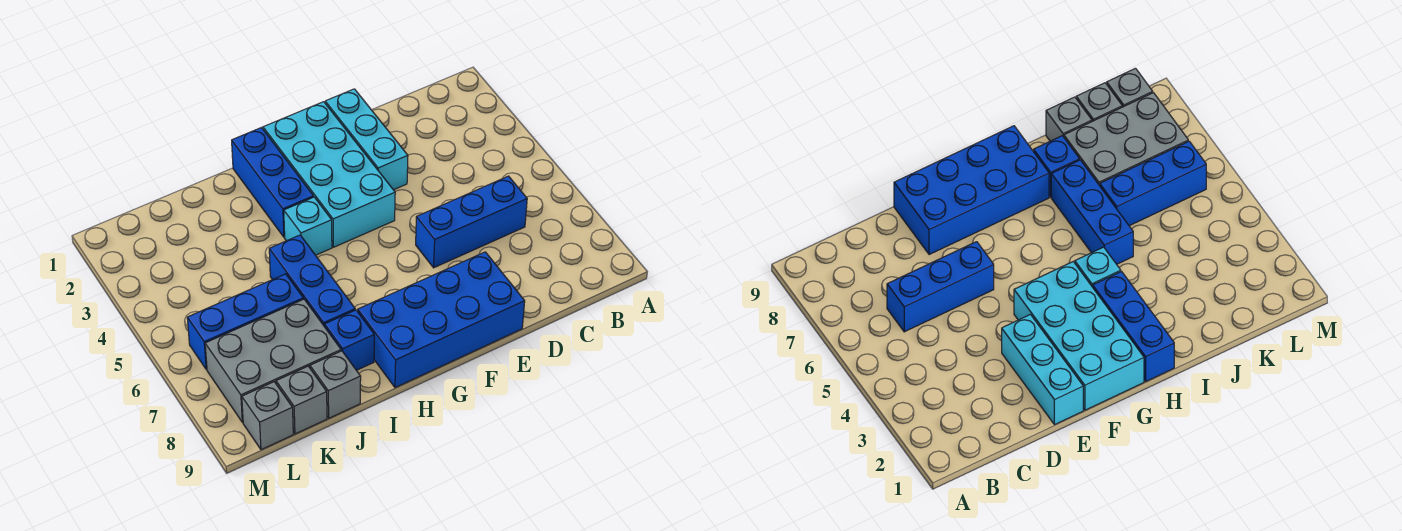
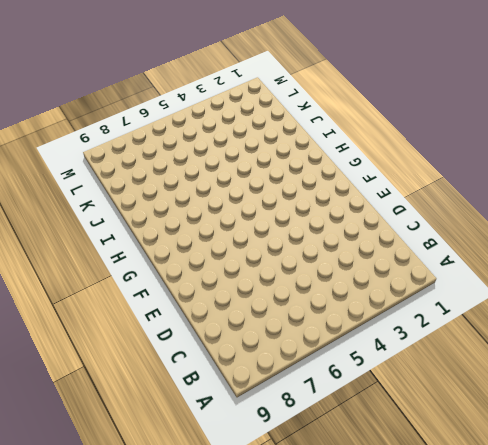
none -> blue 1x3 brick [416,176,527,268]
none -> cyan 1x3 brick [325,89,408,190]
none -> blue 2x4 brick [358,252,525,388]

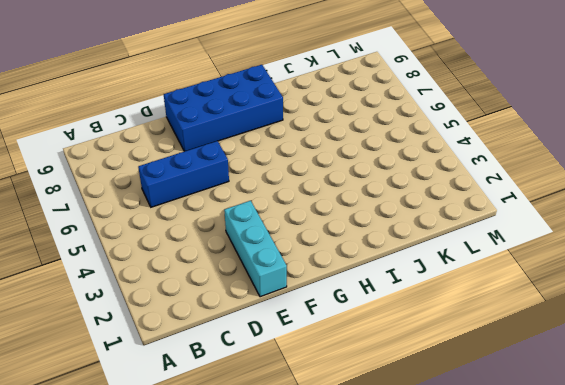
none -> cyan 2x4 brick [263,102,395,247]
none -> blue 1x3 brick [232,128,313,237]
none -> cyan 1x1 brick [284,197,332,255]

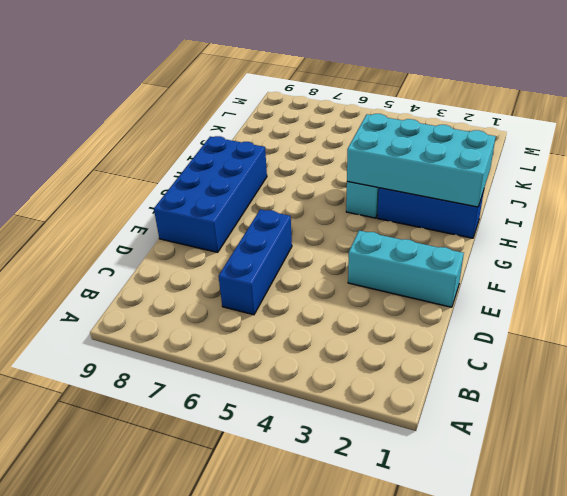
cyan 2x4 brick [347,114,496,207] -> cyan 2x4 brick moved to [263,102,395,247]
none -> blue 1x3 brick [269,235,355,327]
none -> blue 1x1 brick [325,310,374,370]
none -> blue 1x3 brick [187,274,303,369]

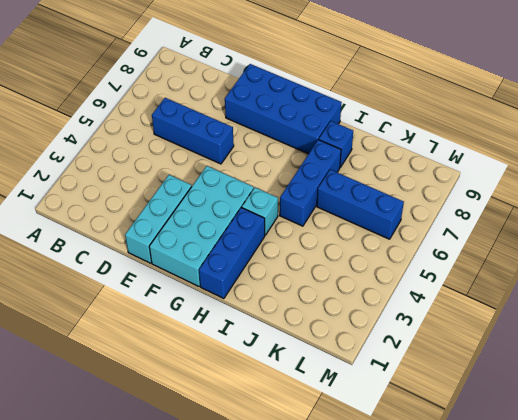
none -> grey 2x3 brick [205,299,341,423]
none -> grey 1x1 brick [310,351,361,418]
none -> grey 1x1 brick [276,366,327,434]

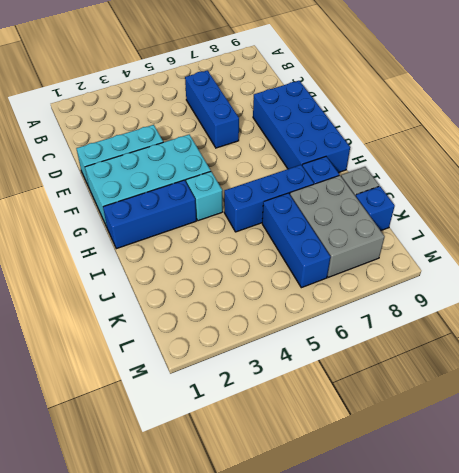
blue 1x1 brick [356,186,395,231] -> grey 1x1 brick [276,366,327,434]
none -> grey 1x1 brick [242,382,293,450]

